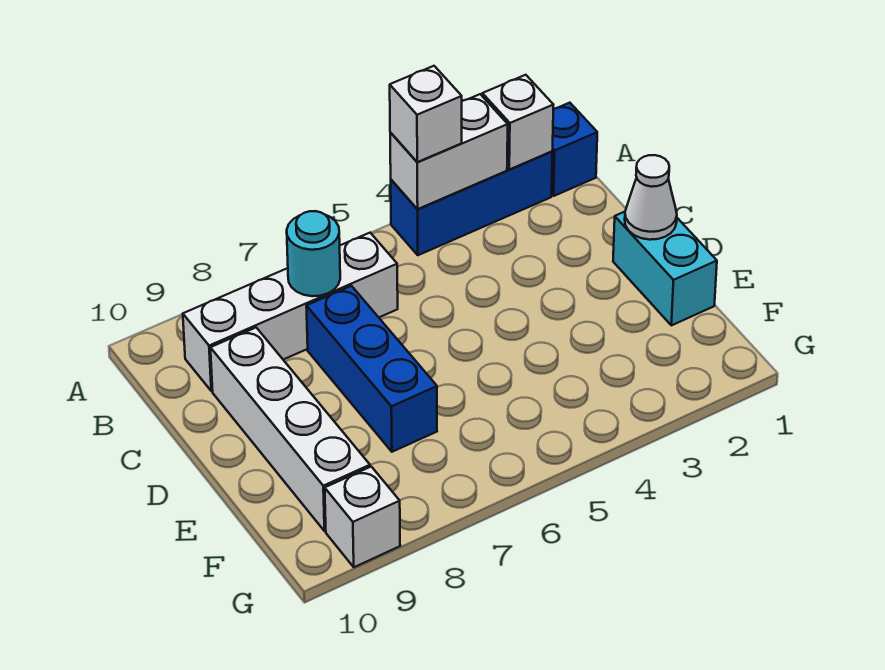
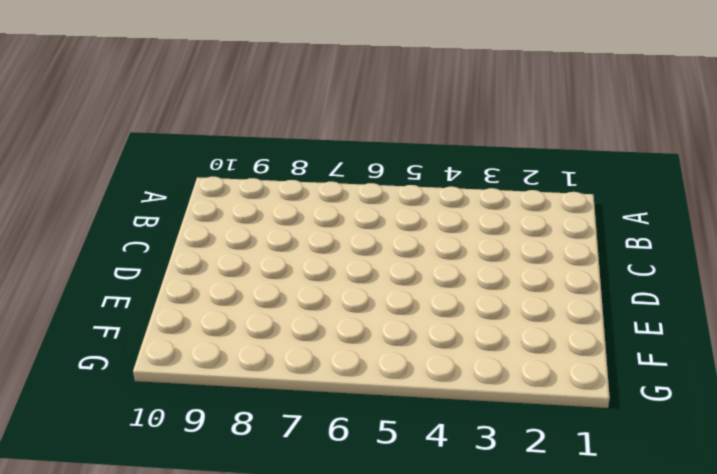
none -> blue 1x1 brick [552,103,597,196]
none -> blue 1x3 brick [391,151,552,255]
none -> white 1x4 brick [183,233,398,391]

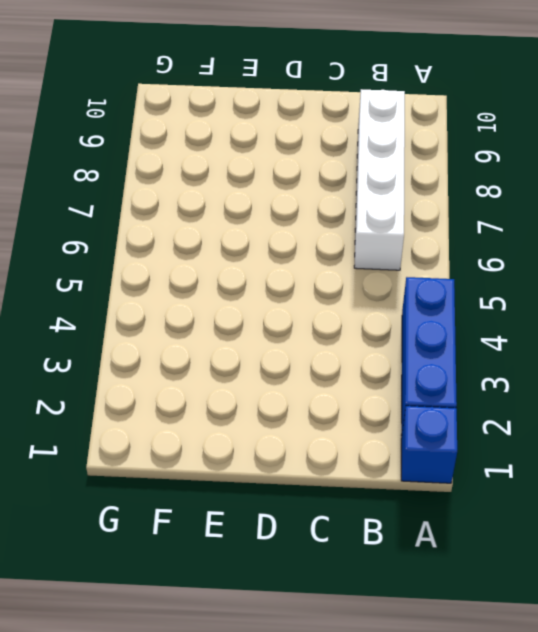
none -> blue 1x3 brick [306,286,437,452]
none -> white 1x4 brick [210,328,370,531]
none -> cyan 1x2 brick [613,212,717,325]

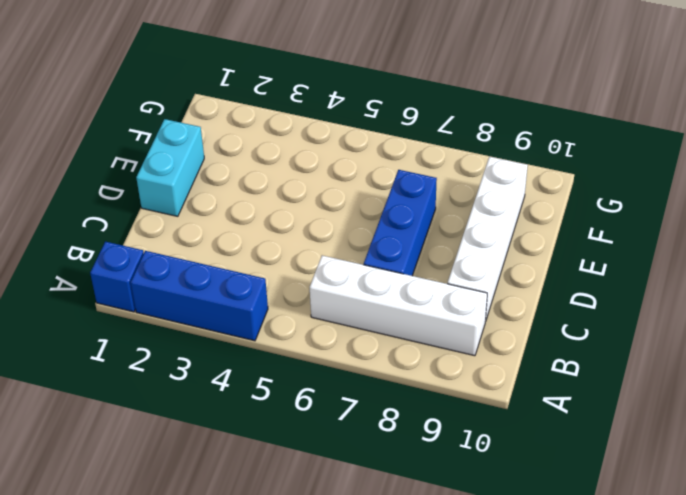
none -> white 1x1 brick [325,467,400,567]
none -> white 1x1 brick [482,75,553,169]
none -> white 1x2 brick [390,94,508,209]

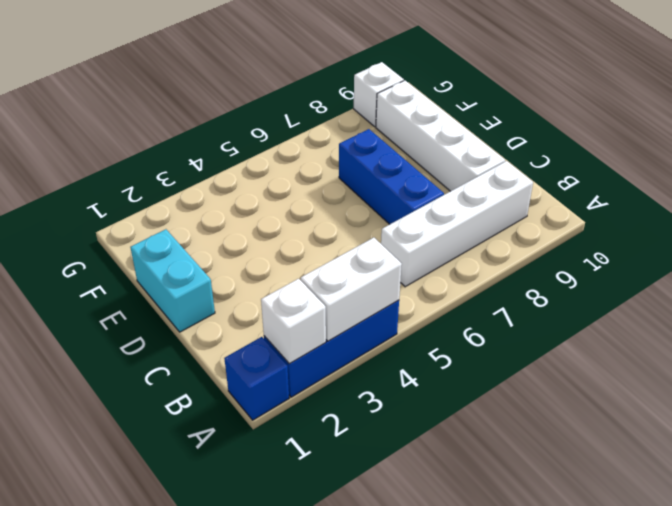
none -> cyan 1x1 round brick [287,211,340,296]
none -> white 1x1 cone [625,155,677,240]
none -> white 1x1 brick [390,66,462,162]

